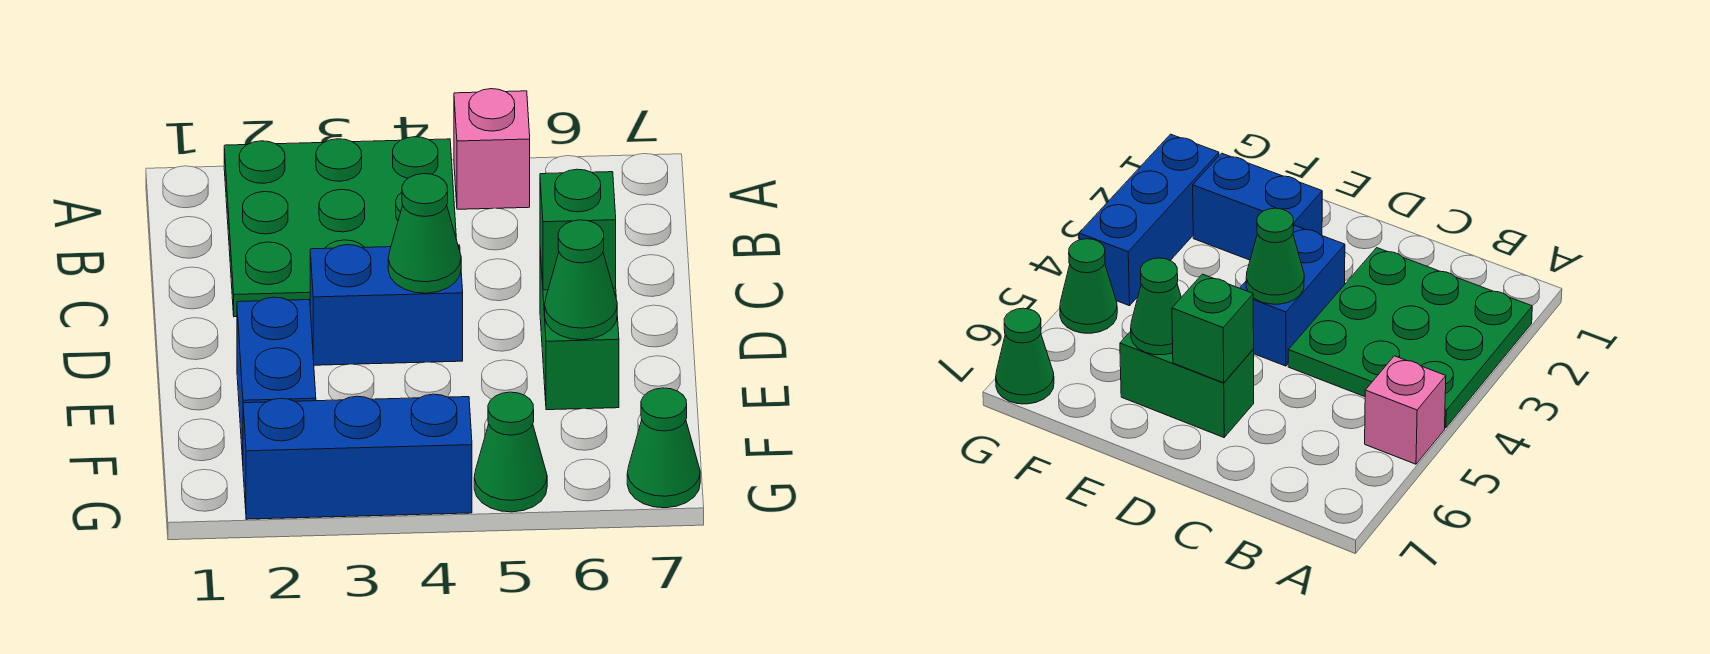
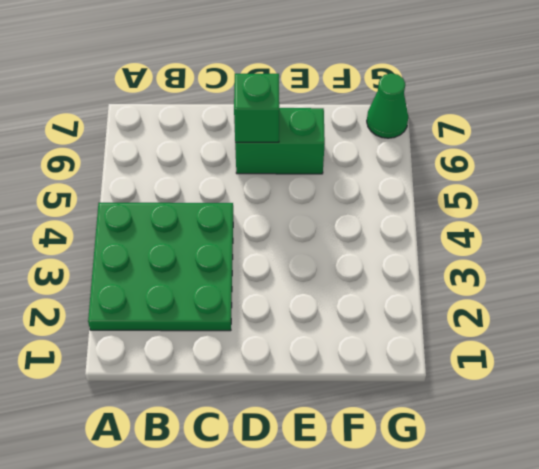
none -> pink 1x1 brick [454,89,530,209]
none -> blue 1x2 brick [310,245,463,365]

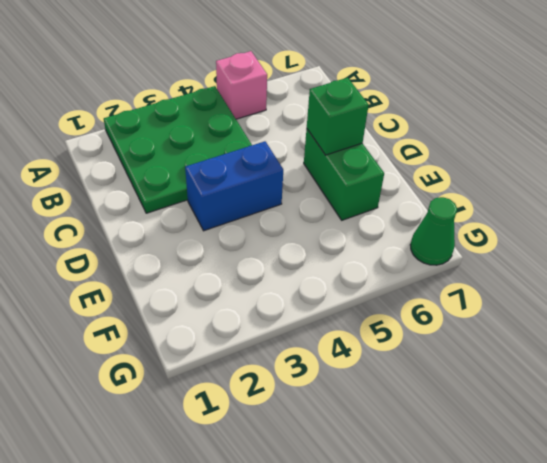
none -> blue 1x2 brick [237,297,316,460]
none -> blue 1x3 brick [243,394,472,519]

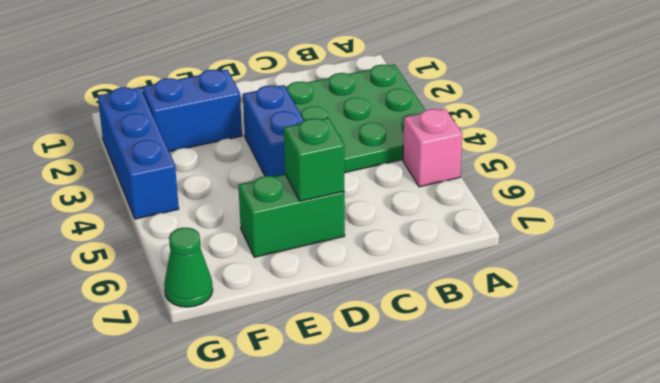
none -> green 1x1 cone [474,392,547,512]
none -> green 1x1 cone [388,174,461,293]

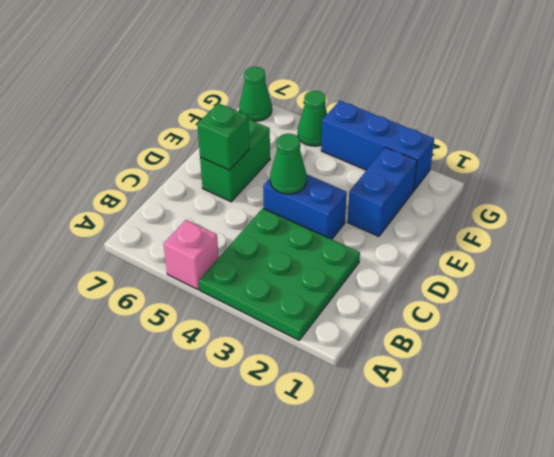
none -> green 1x1 cone [545,220,617,340]

